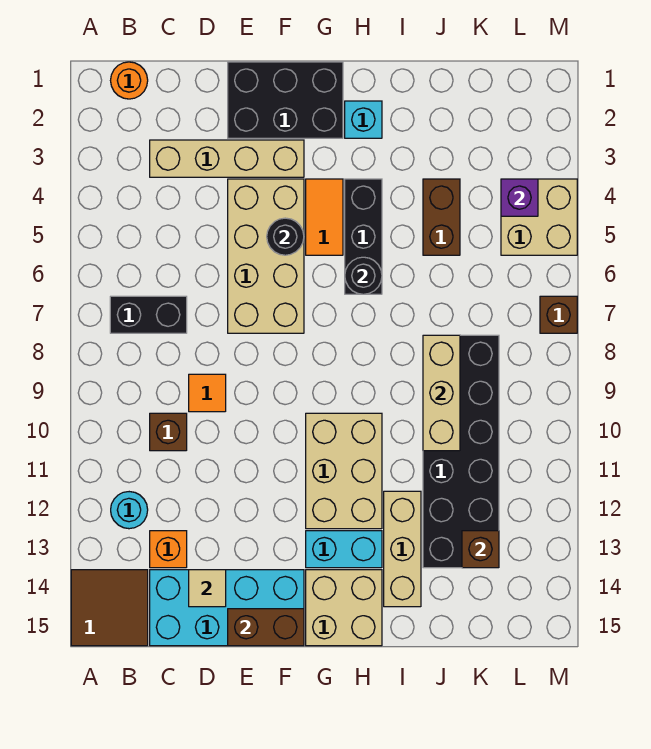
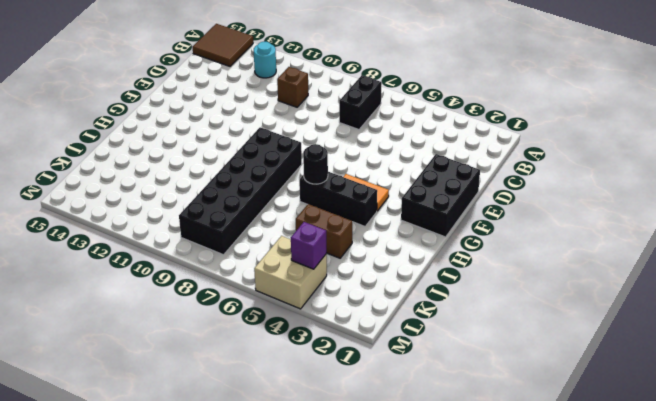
black 2x6 brick [179,127,302,255] -> black 2x6 brick turned to [423,335,499,568]
none -> orange 1x1 round brick [111,62,148,99]
none -> tan 1x4 brick [150,140,304,177]
none -> orange 1x1 brick [150,531,187,568]

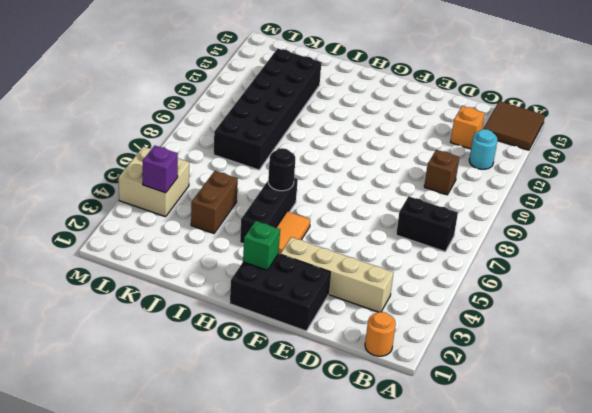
green 1x1 brick [243,221,280,270] -> none
none -> cyan 2x4 brick [150,570,304,646]
none -> orange 1x1 tile [189,374,226,412]
none -> tan 2x4 brick [228,179,304,333]

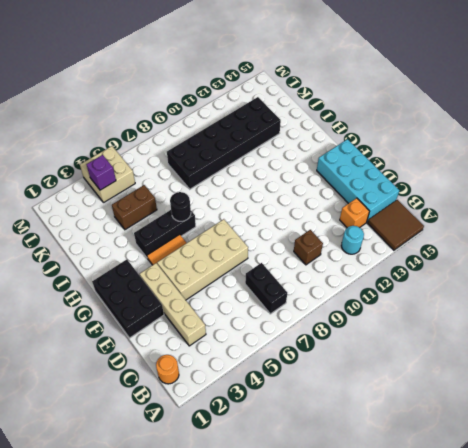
none -> orange 1x1 tile [189,374,226,412]
none -> tan 2x3 brick [306,413,382,529]
none -> cyan 1x2 brick [306,531,382,568]

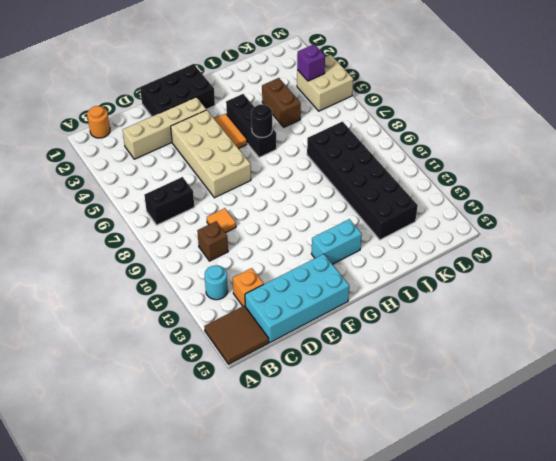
none -> tan 2x3 brick [306,413,382,529]
none -> tan 2x2 brick [306,570,382,646]
none -> cyan 1x1 brick [345,101,382,138]

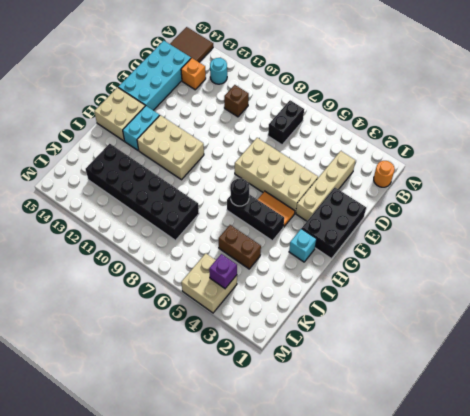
none -> orange 1x1 tile [189,374,226,412]
none -> tan 1x3 brick [384,491,421,607]
none -> brown 1x1 brick [540,296,577,333]

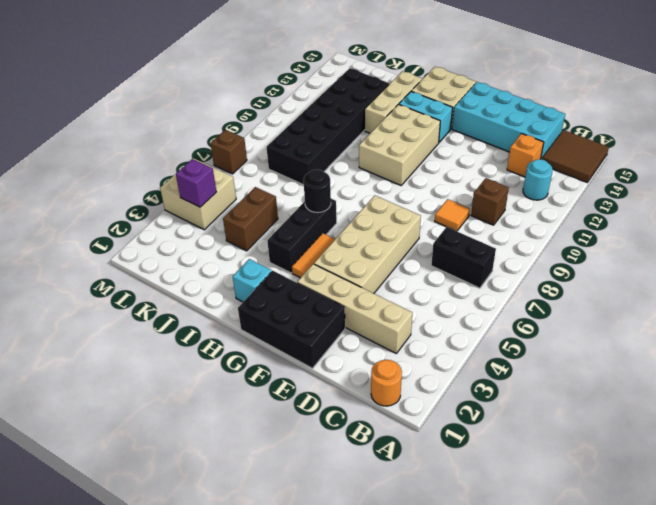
none -> tan 1x1 tile [189,570,226,607]
none -> brown 1x2 brick [228,609,304,646]
none -> black 1x1 round brick [267,218,304,255]

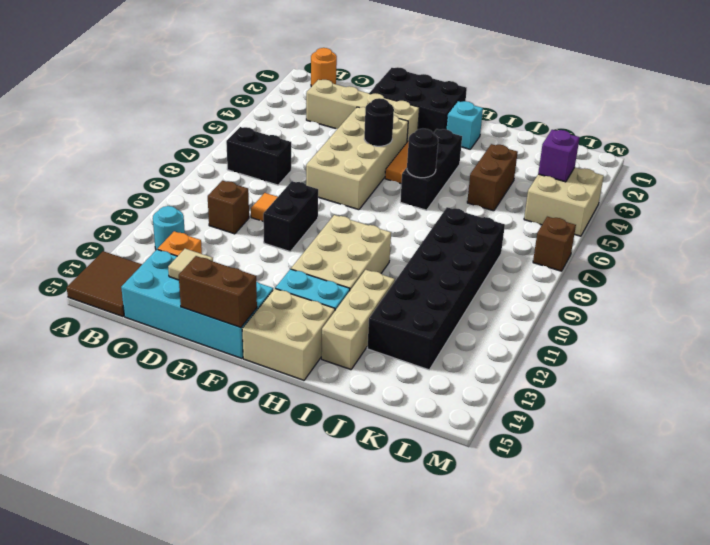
black 1x2 brick [263,181,318,251] -> none
none -> tan 1x3 brick [423,335,460,451]
none -> brown 1x1 brick [462,531,499,568]

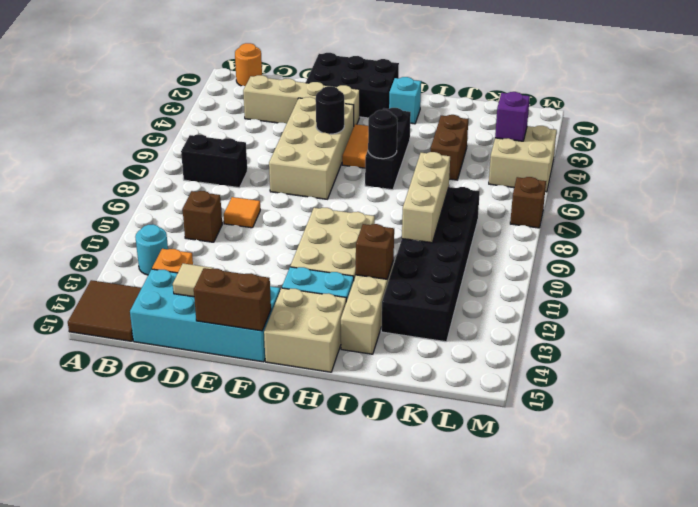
brown 1x1 brick [356,224,394,279] -> brown 1x1 brick moved to [462,531,499,568]

